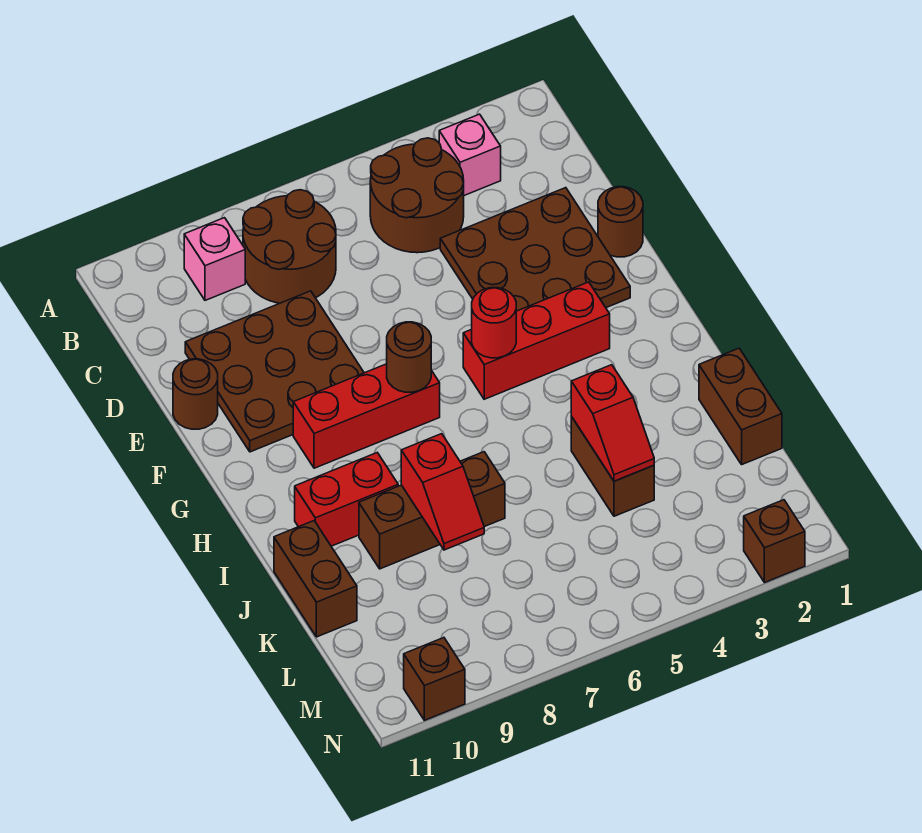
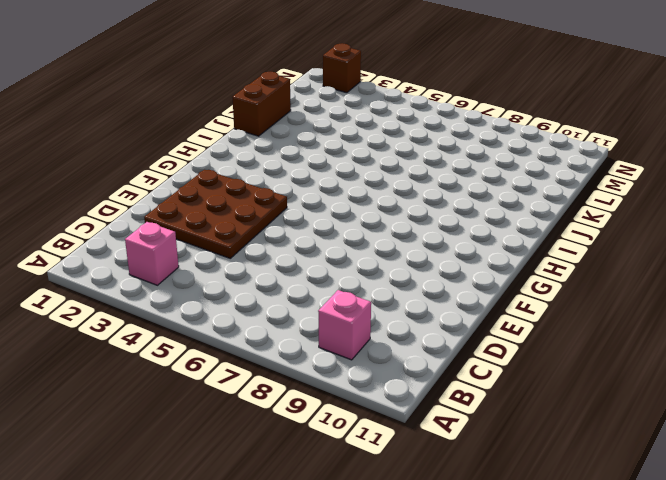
none -> brown 2x2 round brick [370,138,464,253]
none -> brown 2x2 round brick [243,190,336,303]
none -> brown 3x3 plate [185,291,364,452]

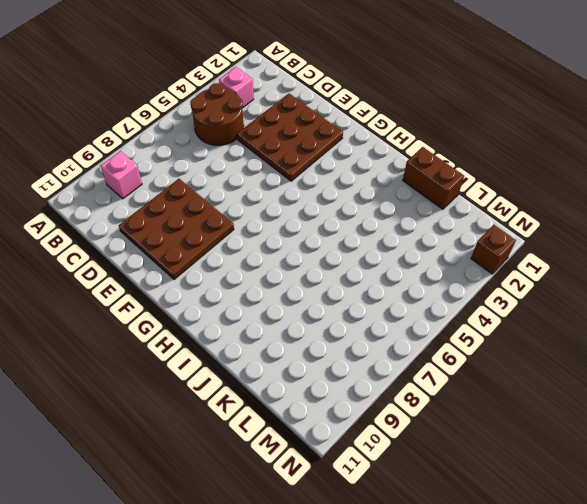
none -> brown 2x2 round brick [243,190,336,303]
none -> brown 1x1 round brick [598,187,643,257]
none -> brown 1x1 round brick [173,359,218,429]

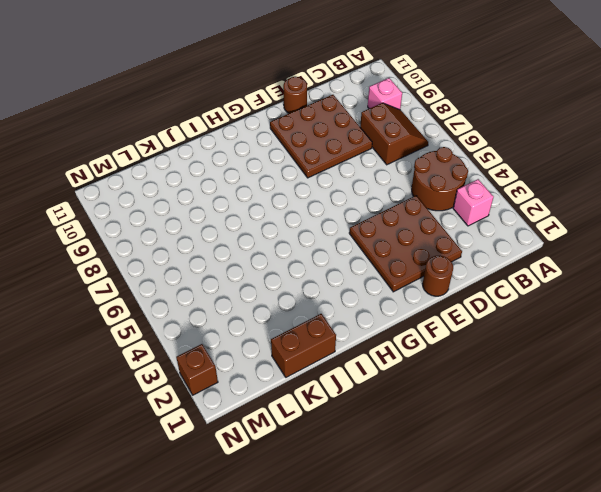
brown 2x2 slope [360,103,428,165] -> brown 2x2 round brick [243,190,336,303]
none -> red 1x3 brick [463,282,610,399]
none -> red 1x3 brick [293,364,440,468]
none -> red 1x2 brick [295,453,398,546]

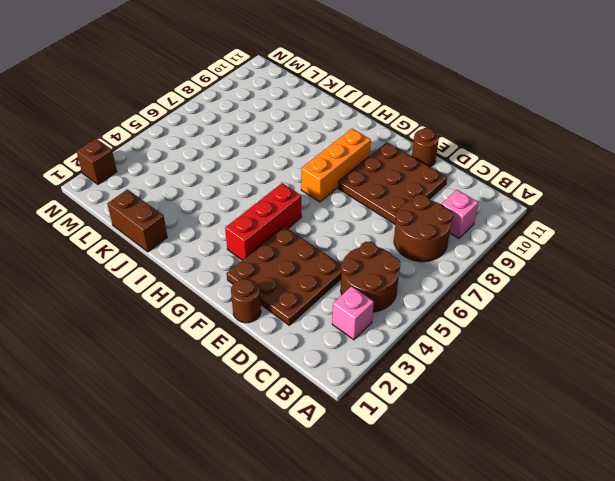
orange 1x3 brick [301,129,371,202] -> red 1x3 brick [293,364,440,468]
none -> red 1x2 brick [295,453,398,546]
none -> brown 1x2 brick [571,417,654,516]
none -> brown 1x3 brick [359,452,505,569]

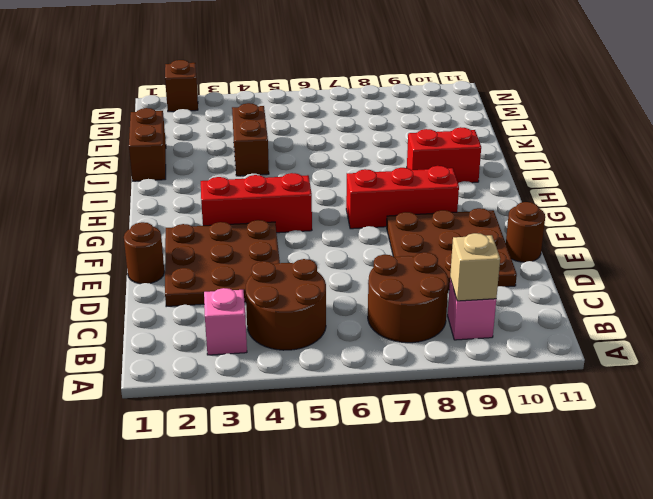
tan 1x1 brick [450,233,500,301] -> none
none -> brown 1x3 brick [359,452,505,569]
none -> brown 1x2 brick [274,521,357,637]
none -> brown 1x1 brick [404,638,465,720]

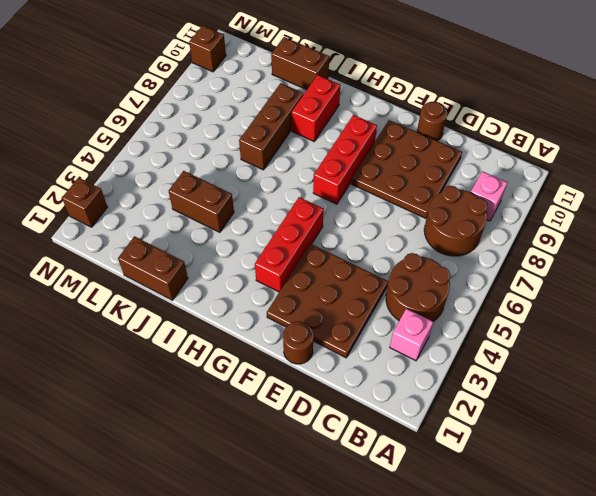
none -> red 1x1 round brick [472,288,516,358]
none -> brown 1x1 round brick [387,322,431,392]
none -> red 1x2 slope [571,365,654,481]

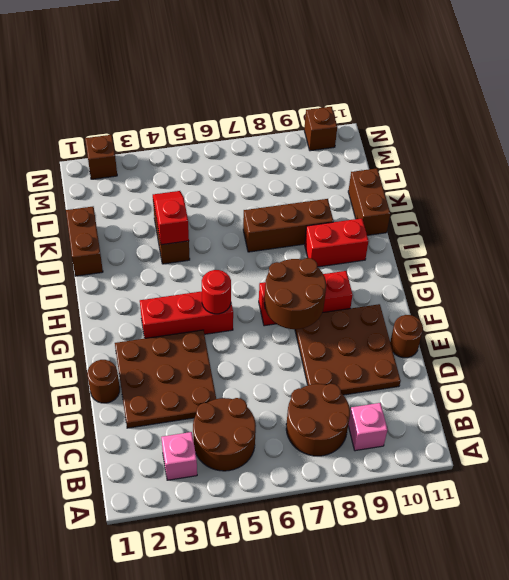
brown 2x2 round brick [264,258,326,329] -> brown 1x1 round brick [387,322,431,392]
none -> red 1x2 slope [401,434,484,550]

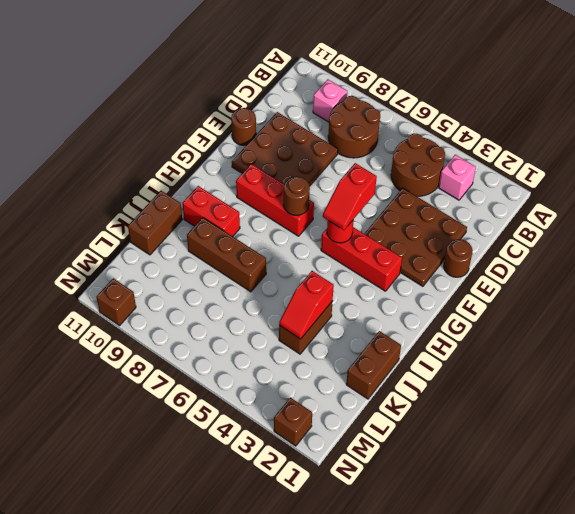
red 1x2 slope [323,163,377,230] -> red 1x2 slope moved to [401,434,484,550]

